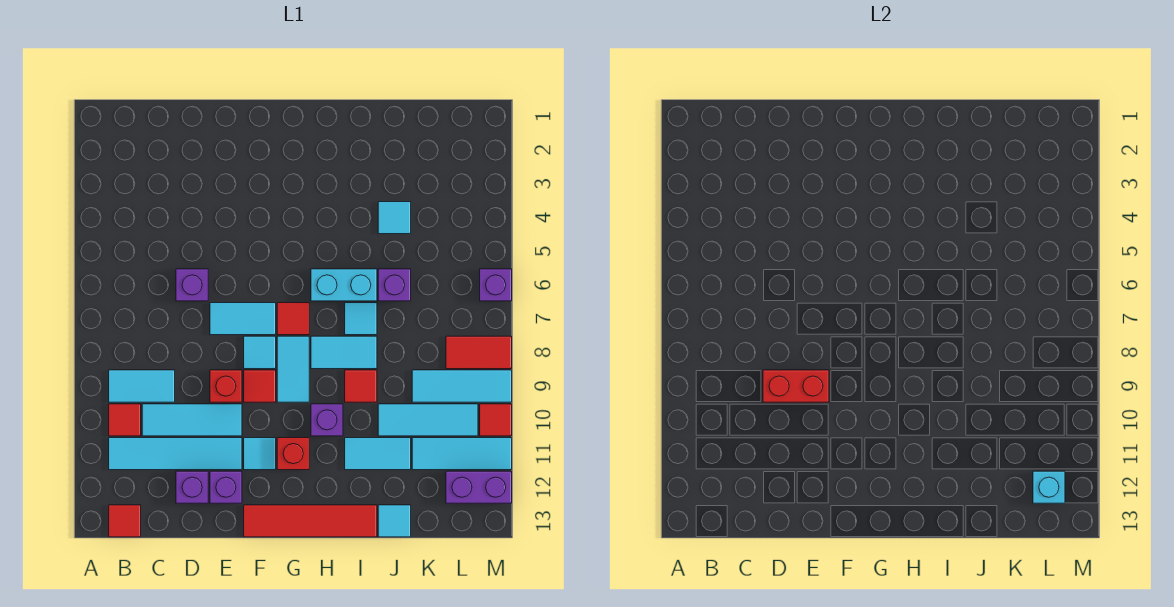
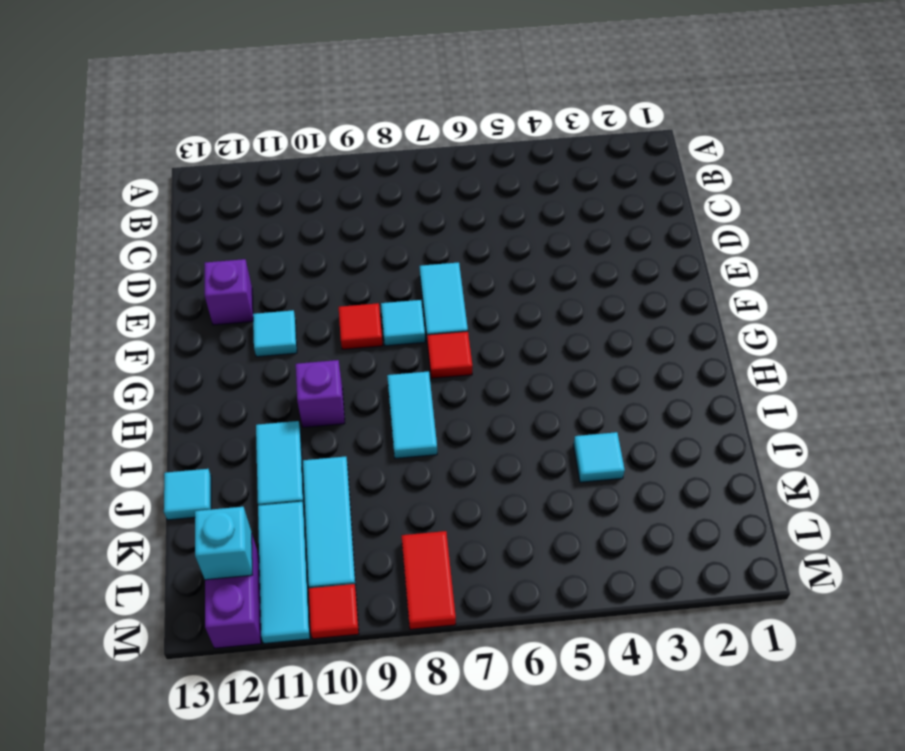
none -> cyan 1x2 tile [109,370,175,402]
none -> red 1x1 tile [109,404,141,436]
none -> cyan 1x4 tile [109,438,242,470]
none -> red 1x1 tile [109,505,141,537]

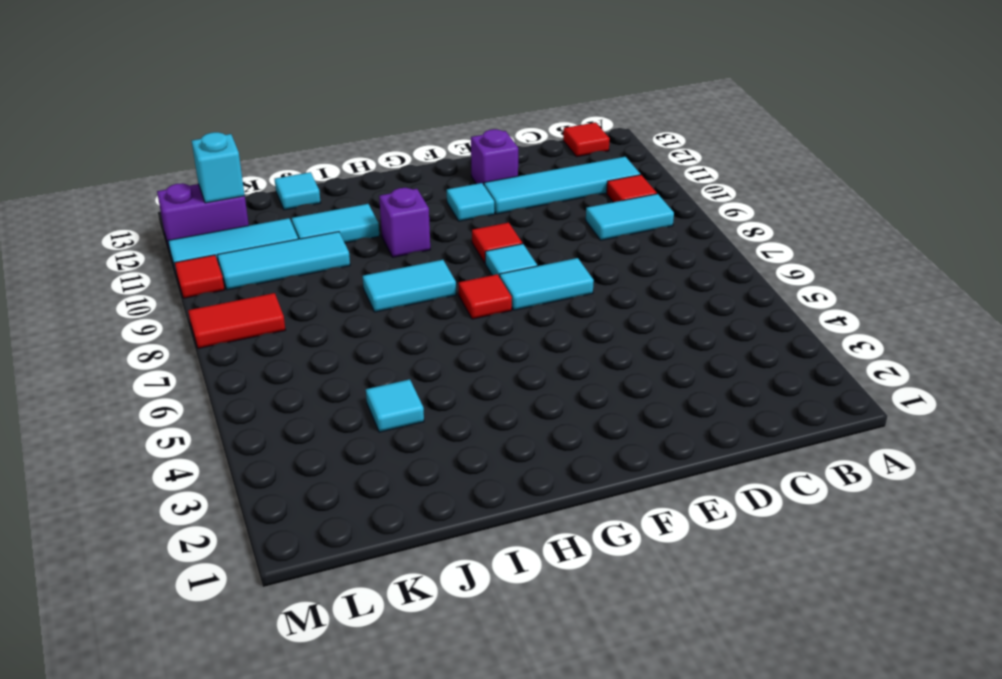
none -> cyan 1x3 tile [142,404,242,436]
none -> purple 1x1 brick [176,269,208,301]
none -> purple 1x1 brick [176,471,208,503]
none -> red 1x1 brick [210,370,242,402]

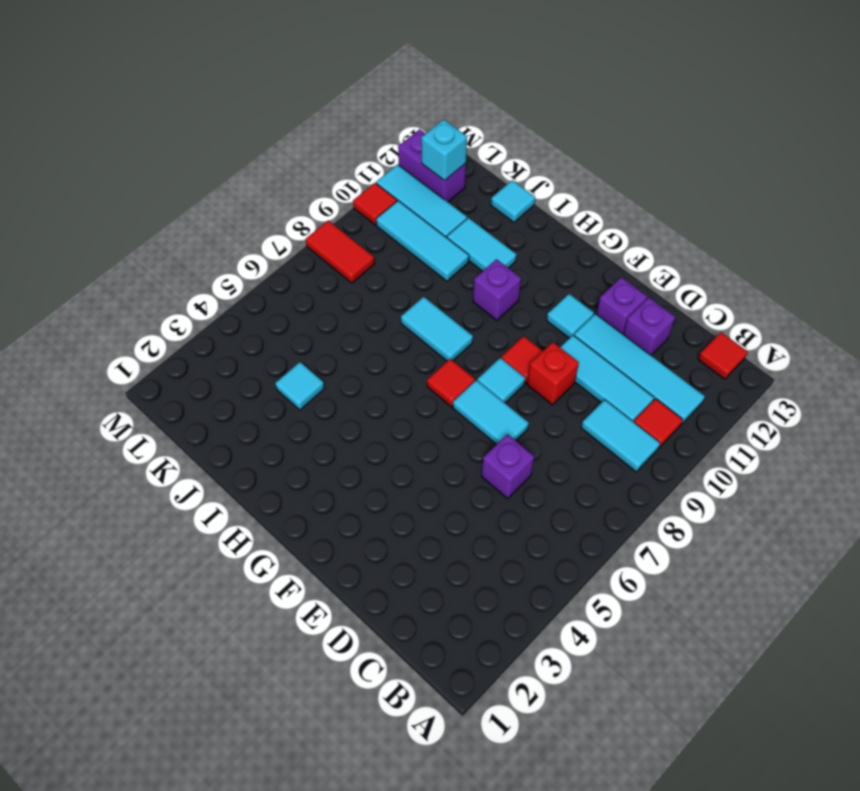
none -> red 1x4 tile [244,505,377,537]
none -> cyan 1x2 tile [277,336,309,402]
none -> red 1x1 brick [277,438,309,470]
none -> cyan 1x2 brick [311,269,377,301]

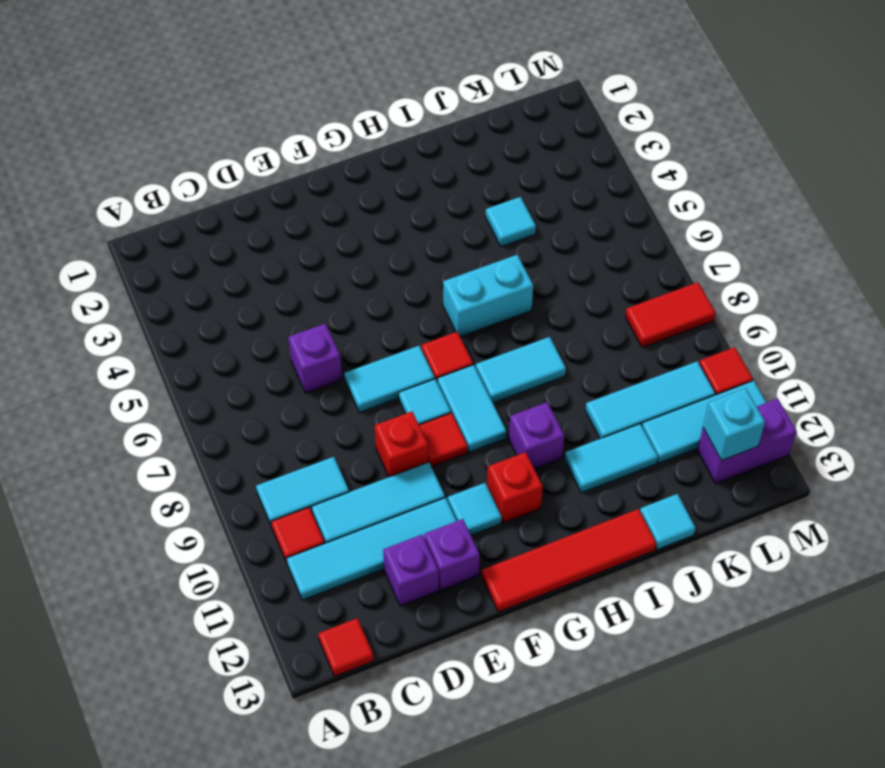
none -> cyan 1x1 tile [345,303,377,335]
none -> red 1x1 tile [345,370,377,402]
none -> purple 1x1 brick [378,269,411,301]
none -> cyan 1x3 tile [412,370,512,402]

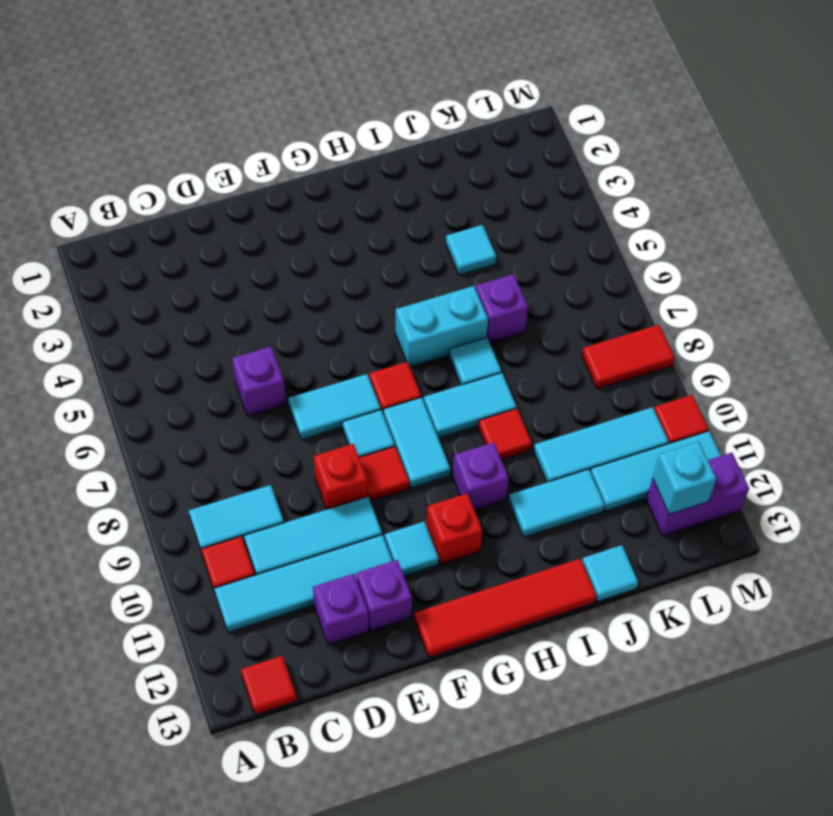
none -> cyan 1x3 tile [412,370,512,402]
none -> purple 1x1 brick [480,269,512,301]
none -> red 1x2 brick [763,370,829,402]

